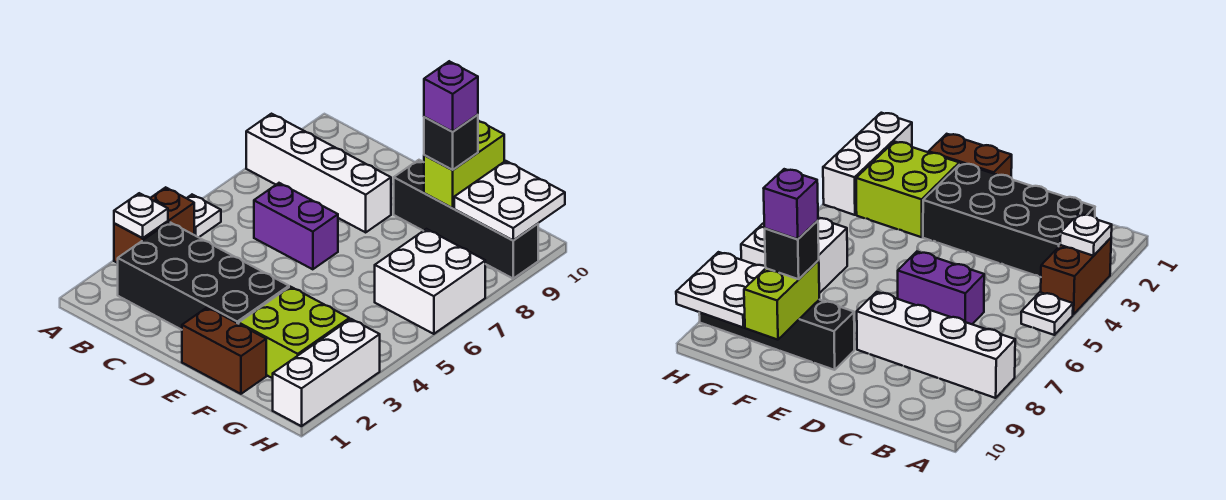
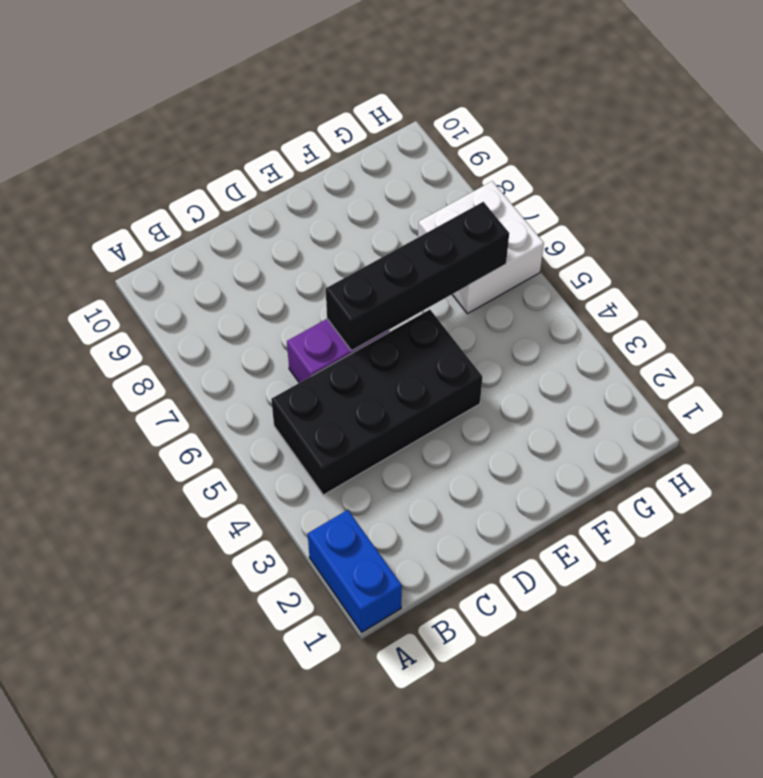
blue 1x2 brick [308,510,402,632] -> none
black 2x4 brick [271,310,482,495] -> black 2x4 brick moved to [118,222,289,330]
black 1x4 brick [326,202,509,351] -> black 1x4 brick moved to [394,160,538,278]
none -> brown 1x2 brick [114,187,194,263]
none -> white 1x1 plate [187,195,221,237]
none -> white 1x4 brick [246,114,391,232]

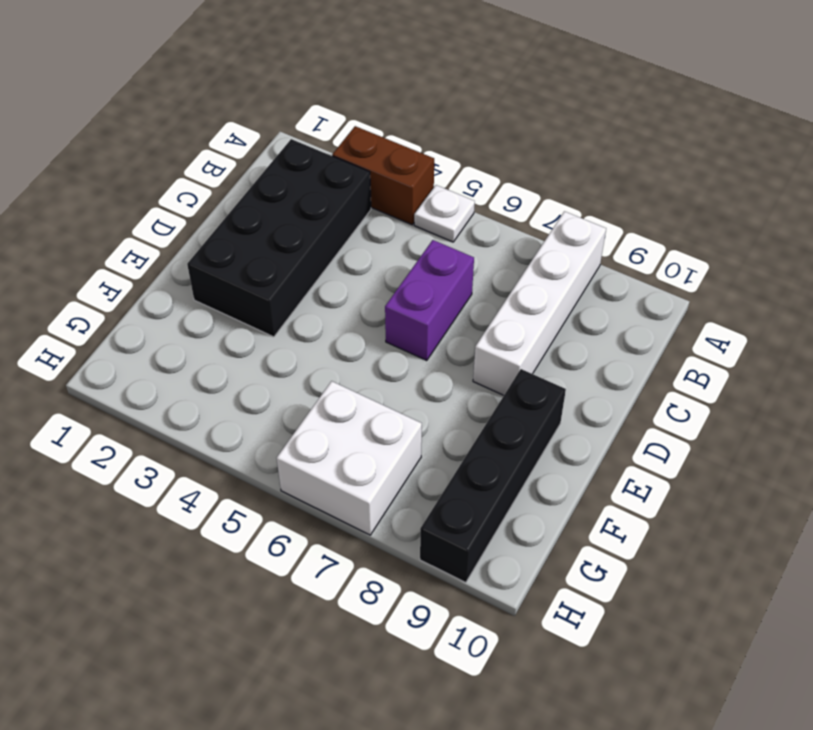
none -> brown 1x2 brick [182,307,266,394]
none -> lime 2x2 brick [239,287,349,378]
none -> white 1x3 brick [273,319,380,426]

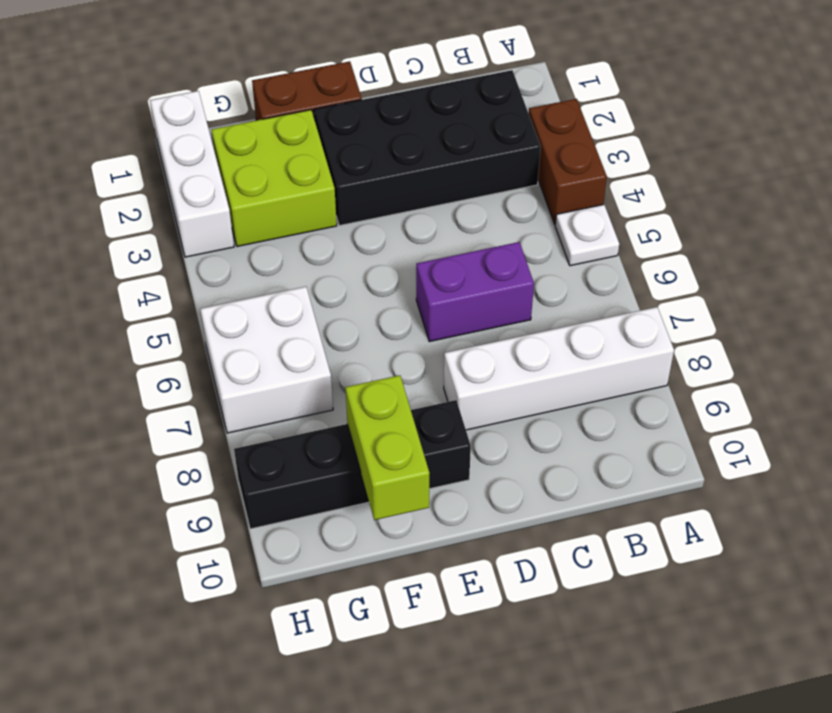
none -> white 1x1 plate [114,193,168,238]
none -> white 2x2 plate [454,161,565,240]
none -> black 1x1 brick [424,115,478,170]

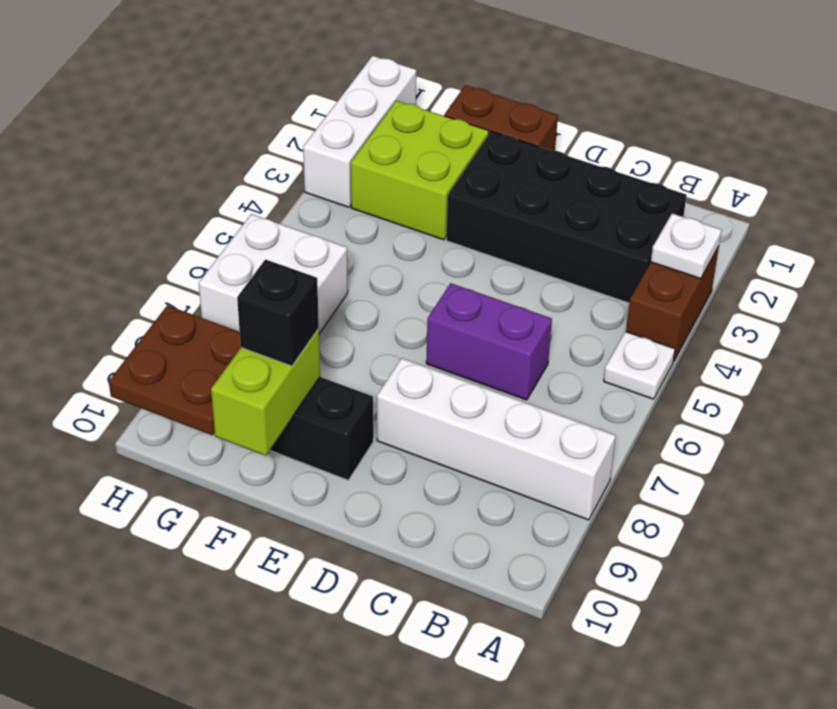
brown 2x2 plate [109,305,241,435] -> white 2x2 plate [454,161,565,240]
none -> purple 1x1 brick [424,61,478,132]

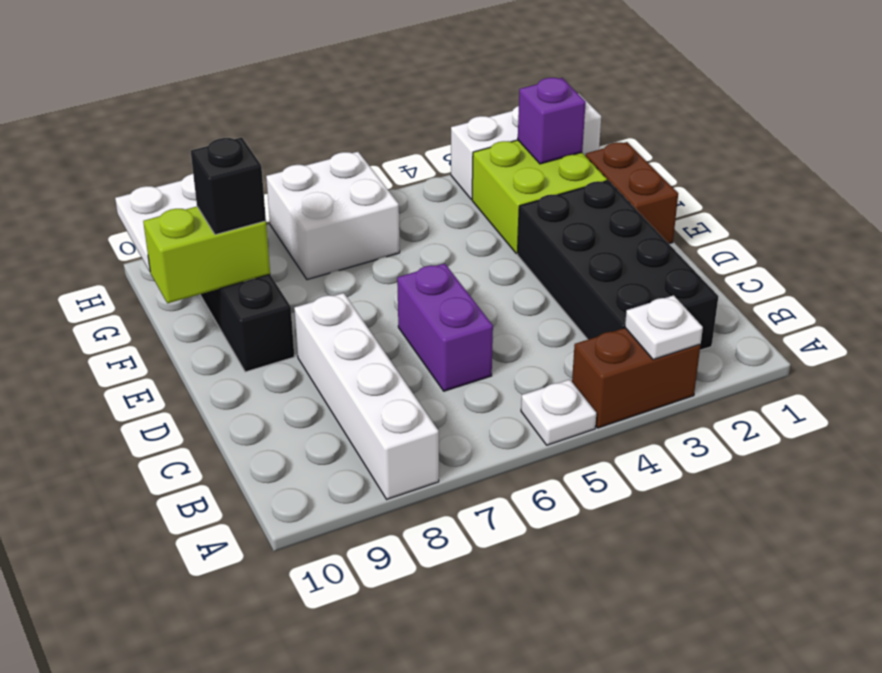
purple 1x1 brick [518,78,586,164] -> purple 1x1 brick moved to [424,61,478,132]

